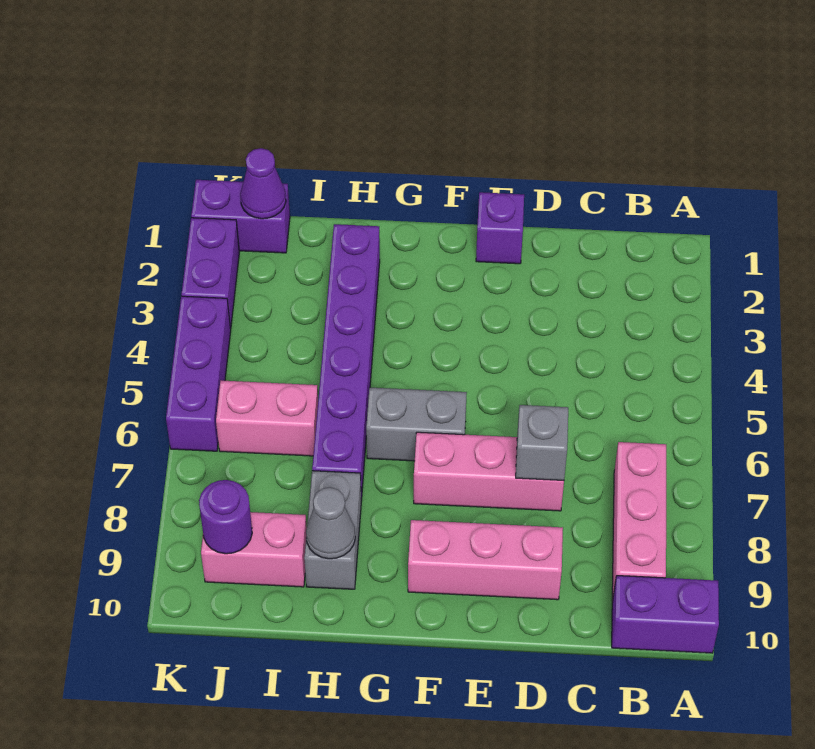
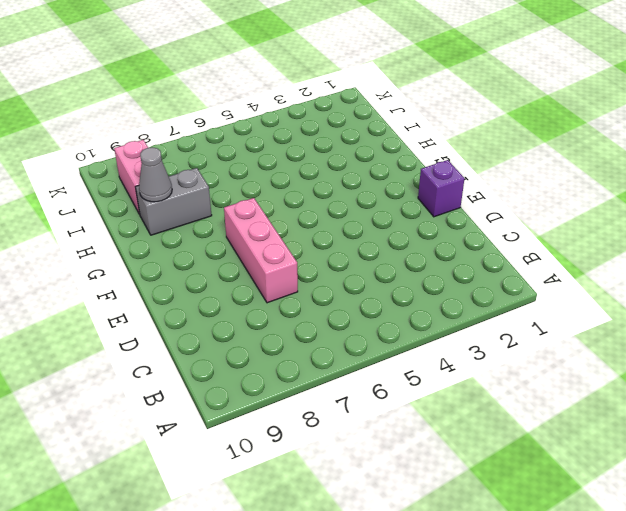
none -> purple 1x2 brick [612,576,719,653]
none -> pink 1x3 brick [612,442,666,602]
none -> pink 1x3 brick [408,520,563,600]

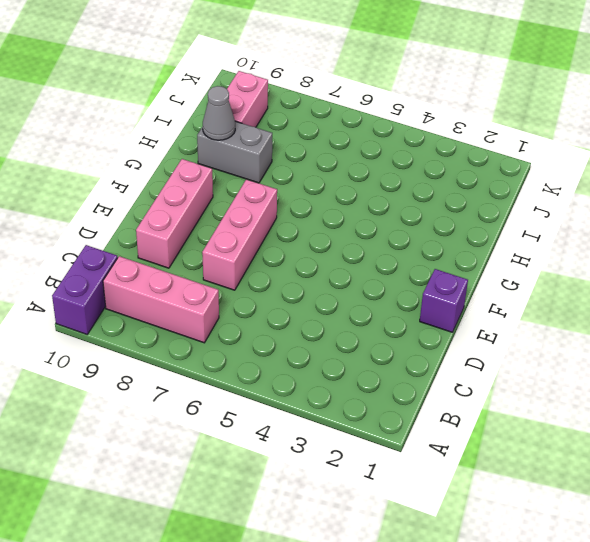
none -> grey 1x2 brick [366,388,467,461]
none -> purple 1x6 brick [312,224,380,501]
none -> pink 1x2 brick [216,380,318,456]

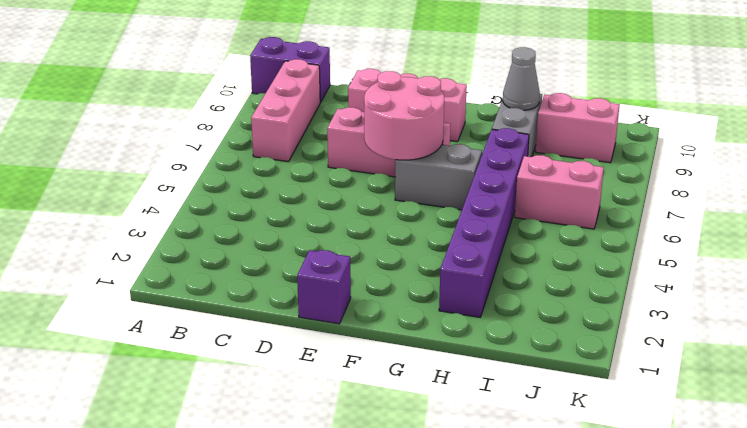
pink 2x2 round brick [364,71,444,160] -> none
none -> purple 1x2 brick [191,180,290,253]
none -> purple 1x2 brick [181,218,239,329]
none -> purple 1x3 brick [166,296,231,451]

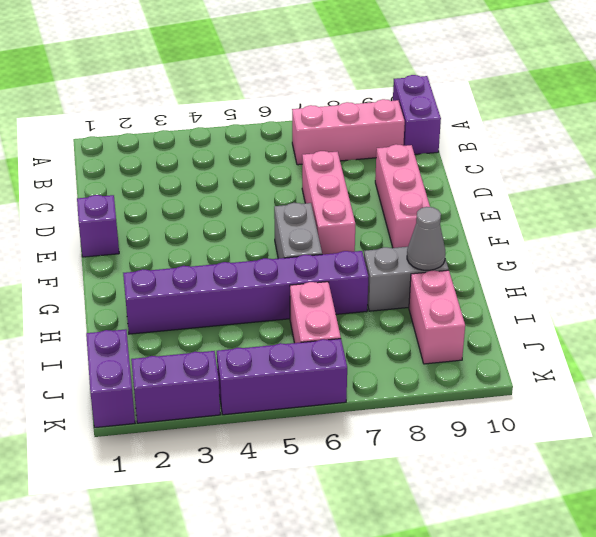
none -> grey 1x1 brick [516,405,568,480]
none -> purple 1x1 cone [240,148,286,219]
none -> purple 1x1 round brick [199,480,252,554]

